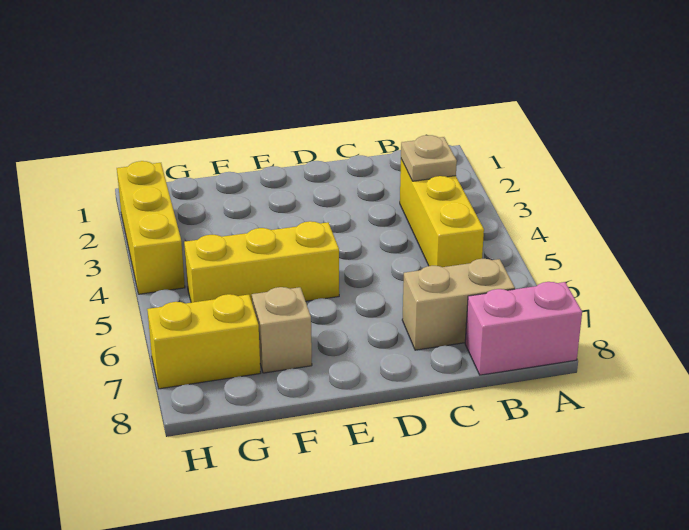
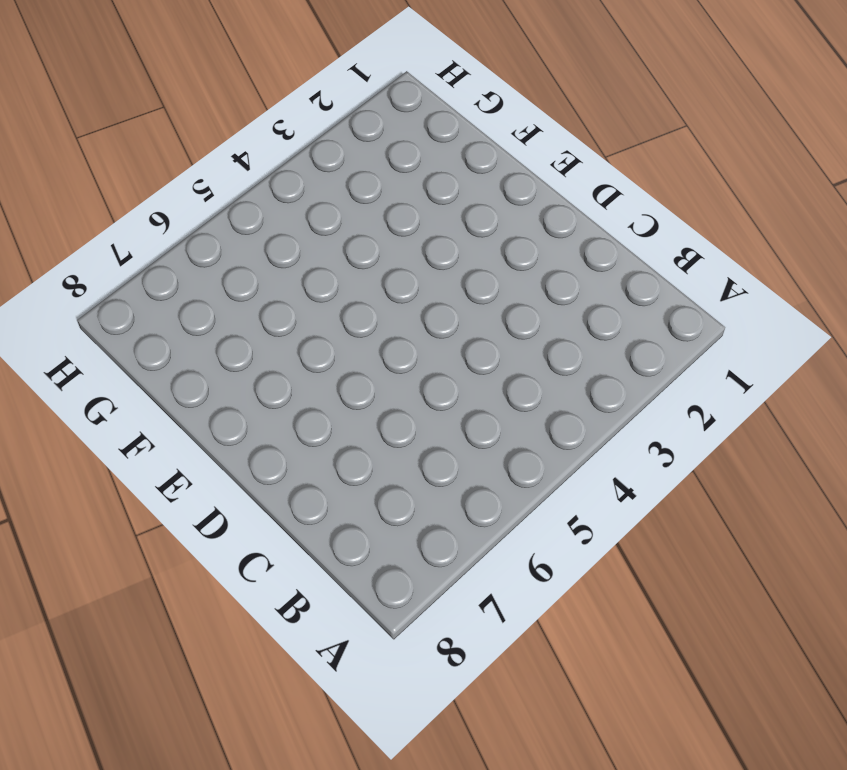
none -> pink 1x2 brick [465,282,582,375]
none -> yellow 1x3 brick [400,159,484,267]

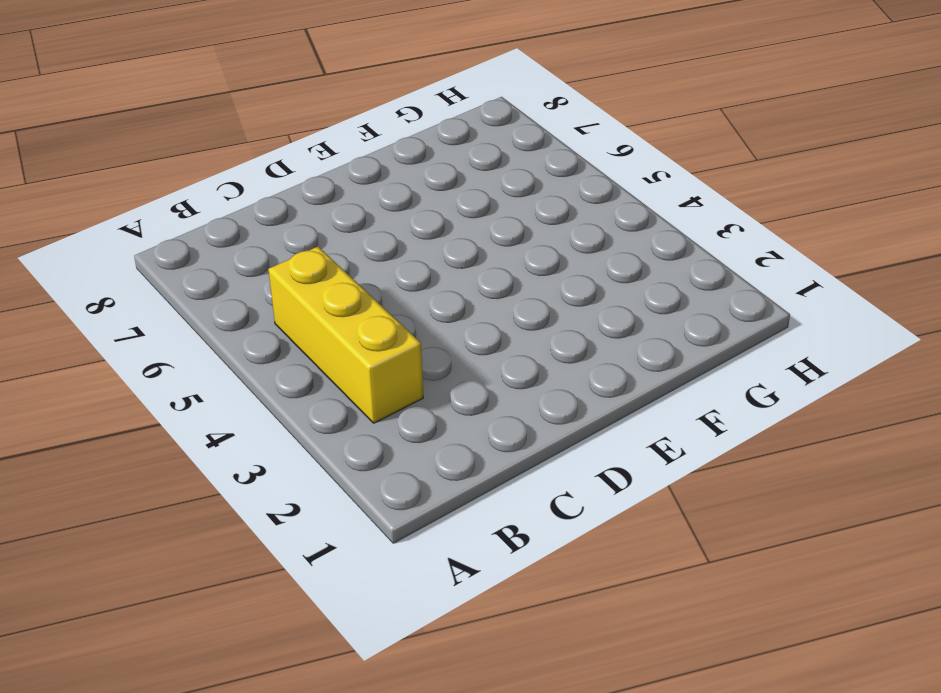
none -> pink 1x2 brick [465,282,582,375]
none -> tan 1x2 brick [402,259,515,350]

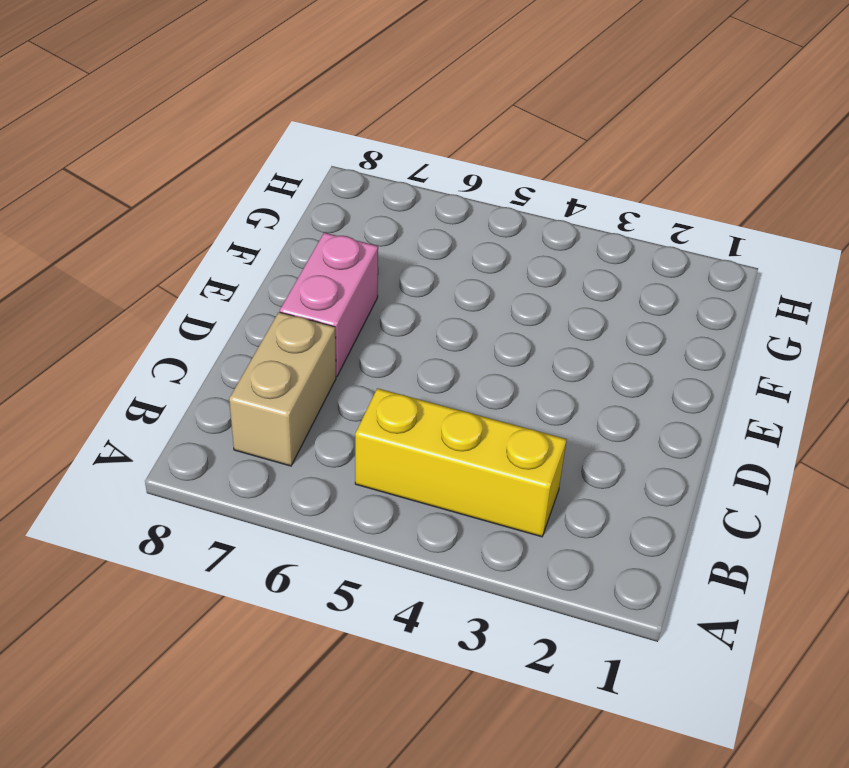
pink 1x2 brick [280,233,378,377] -> pink 1x2 brick moved to [465,282,582,375]
none -> yellow 1x3 brick [184,221,339,303]
none -> tan 1x1 brick [252,287,312,373]

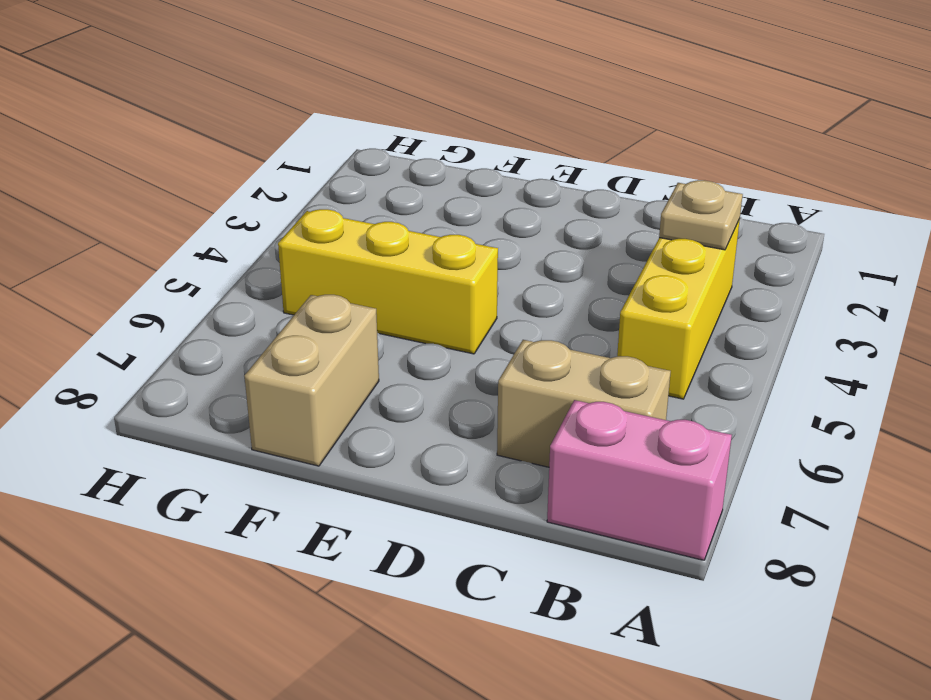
tan 1x2 brick [244,295,379,466] -> tan 1x1 brick [252,287,312,373]
none -> yellow 1x2 brick [147,294,261,389]
none -> yellow 1x3 brick [117,161,185,294]

